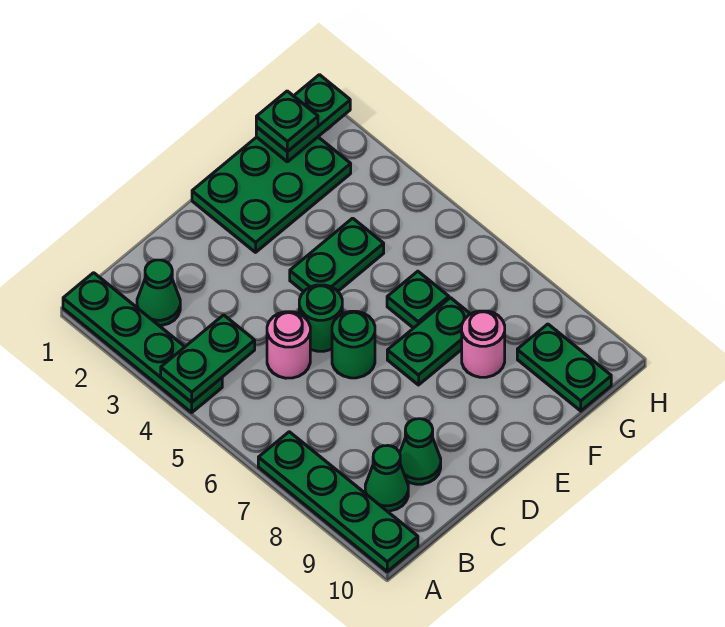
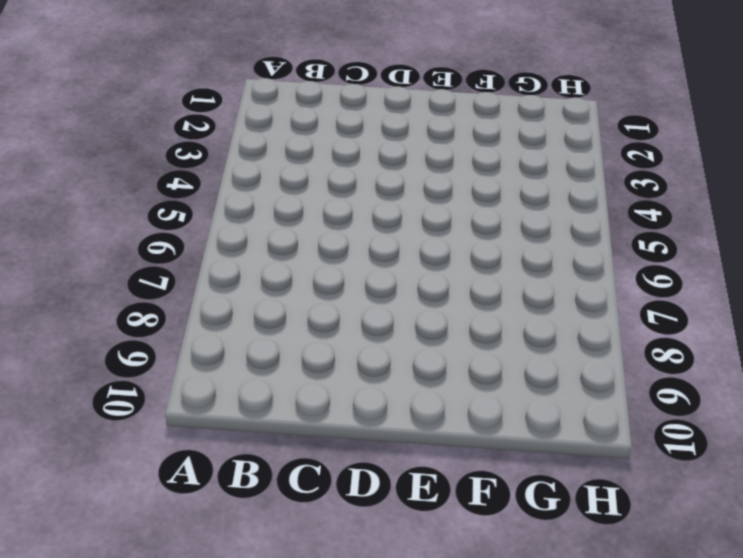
none -> green 1x4 plate [63,273,222,412]
none -> green 1x4 plate [258,432,418,572]
none -> green 1x1 cone [137,260,180,325]

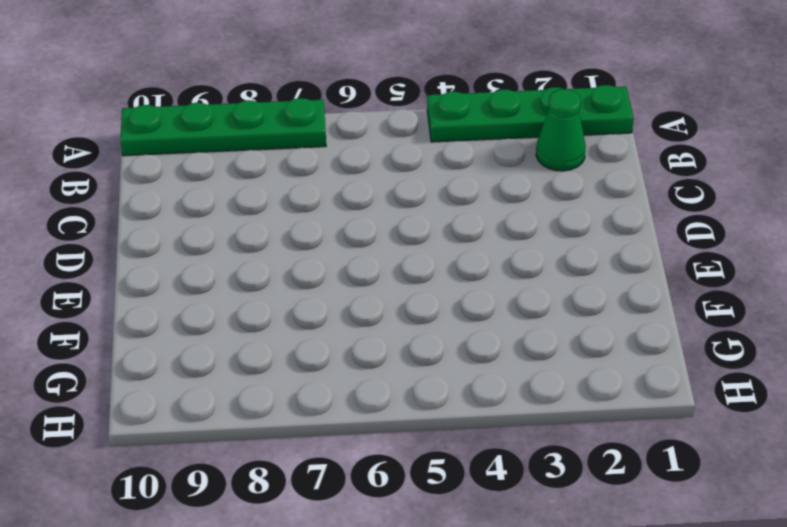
none -> green 1x1 cone [365,445,408,511]
none -> pink 1x1 round brick [267,312,310,378]
none -> green 1x1 cone [400,419,441,484]

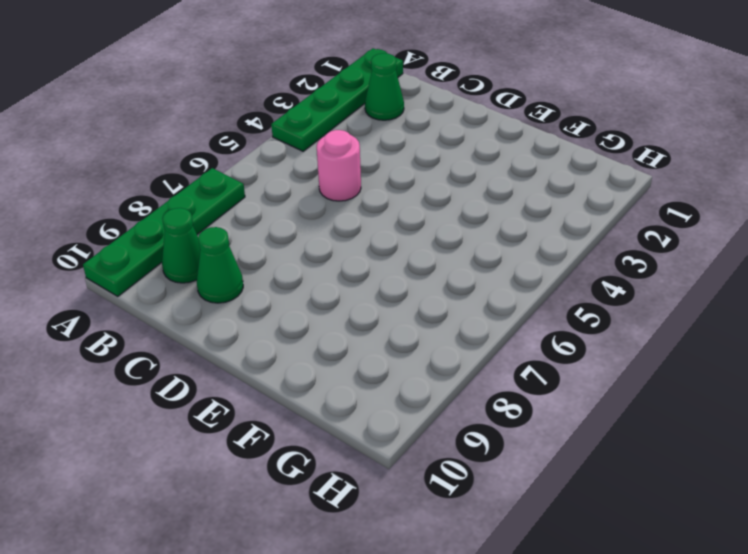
none -> green 1x1 round brick [299,285,342,351]
none -> green 1x1 round brick [332,311,375,378]
none -> green 2x3 plate [192,137,351,252]

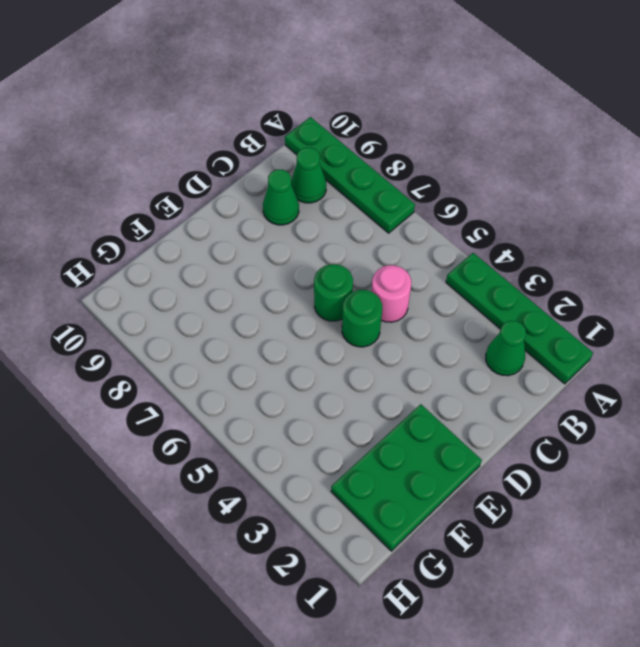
none -> green 1x2 plate [290,218,384,292]
none -> green 1x2 plate [387,298,470,385]
none -> green 1x1 plate [387,271,449,328]

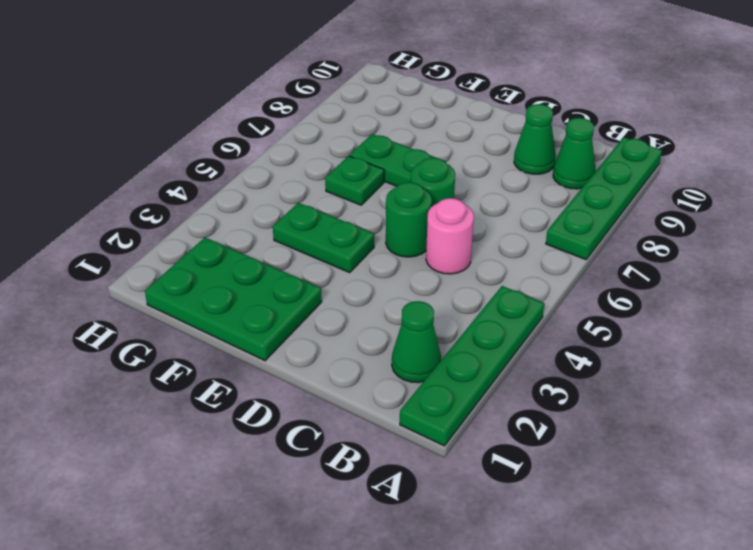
none -> pink 1x1 round brick [462,311,505,377]
none -> green 1x2 plate [517,324,611,411]
none -> green 1x2 plate [161,315,255,402]

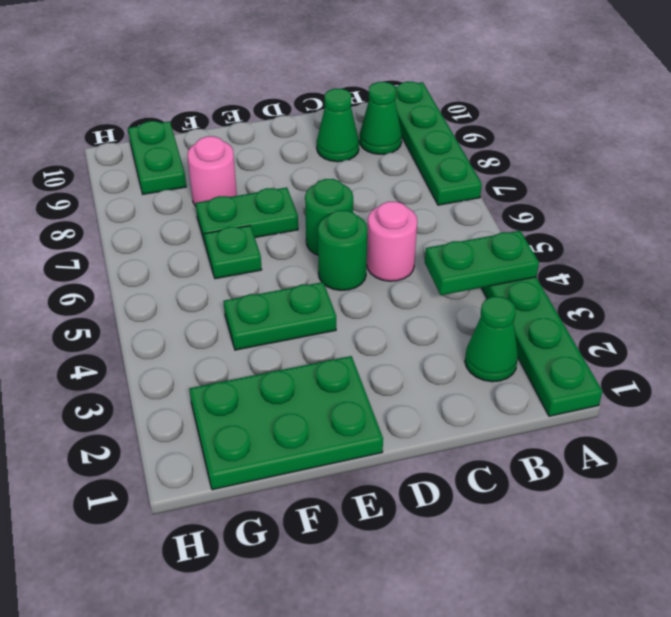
none -> green 1x2 plate [256,75,350,162]
none -> green 1x1 plate [256,91,318,152]

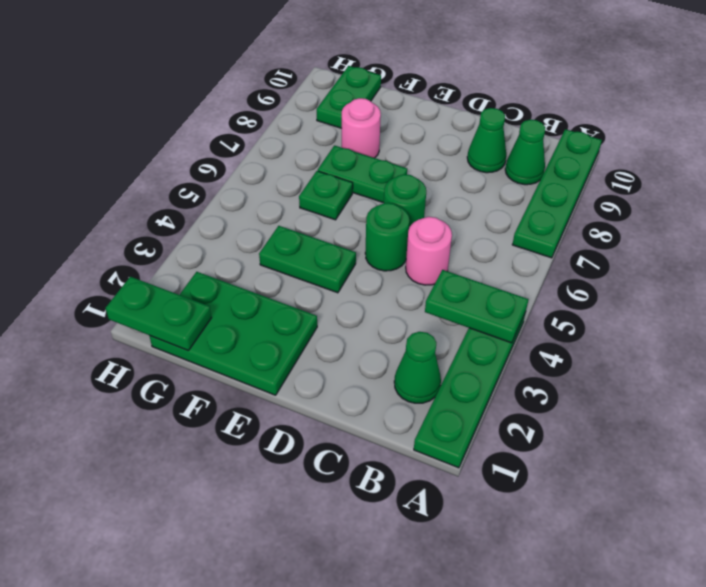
none -> green 1x1 plate [256,91,318,152]

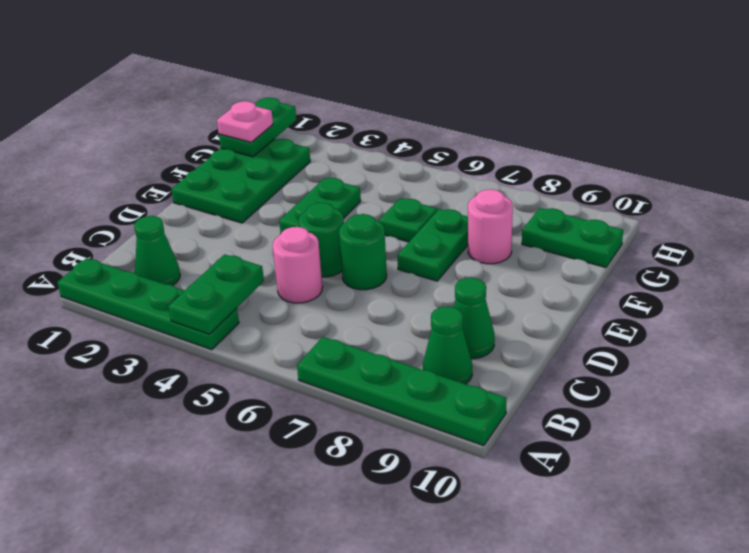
pink 1x1 plate [217,101,273,142] -> green 1x1 plate [256,91,318,152]

